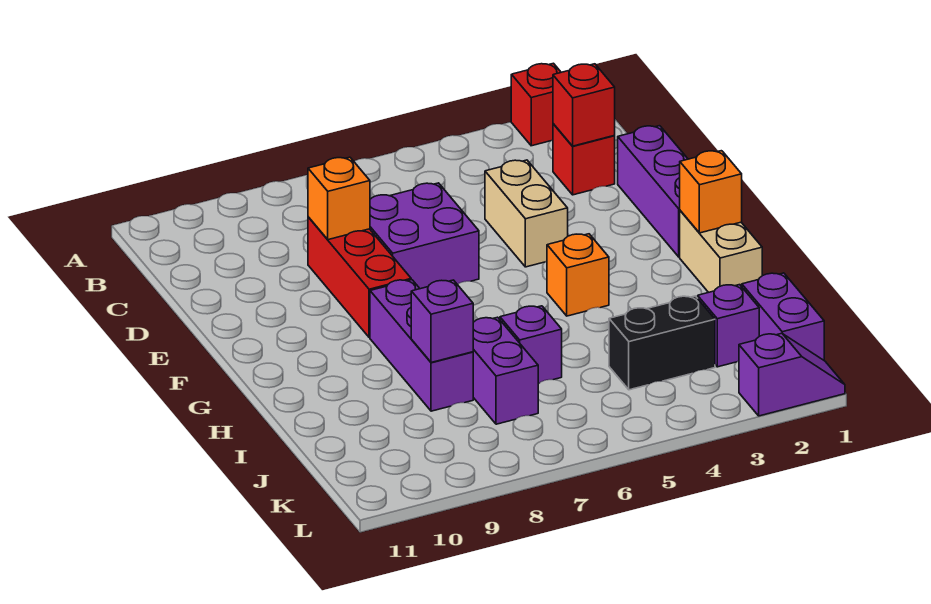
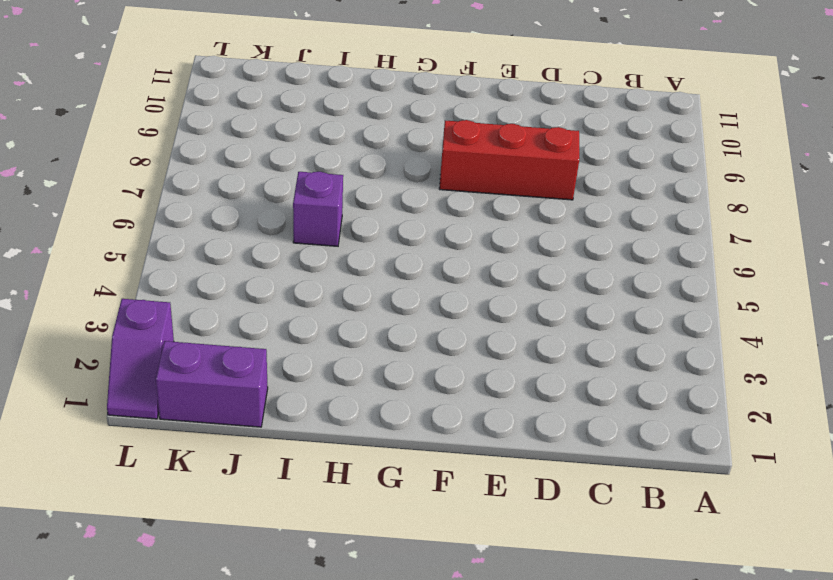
none -> red 1x1 brick [511,63,561,146]
none -> red 1x1 brick [553,124,615,195]
none -> purple 1x3 brick [618,126,688,257]

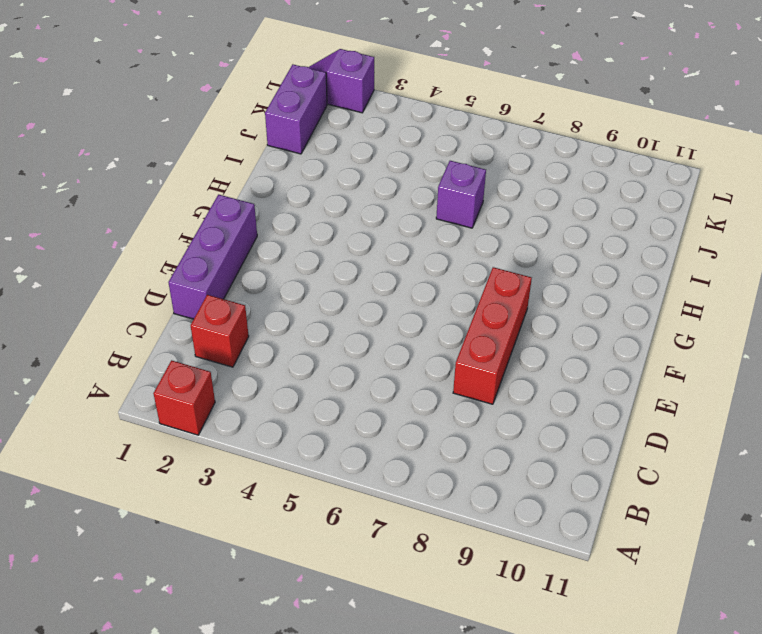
none -> tan 1x2 brick [485,160,568,267]
none -> purple 2x2 brick [370,183,479,289]
none -> tan 1x2 brick [680,211,762,292]

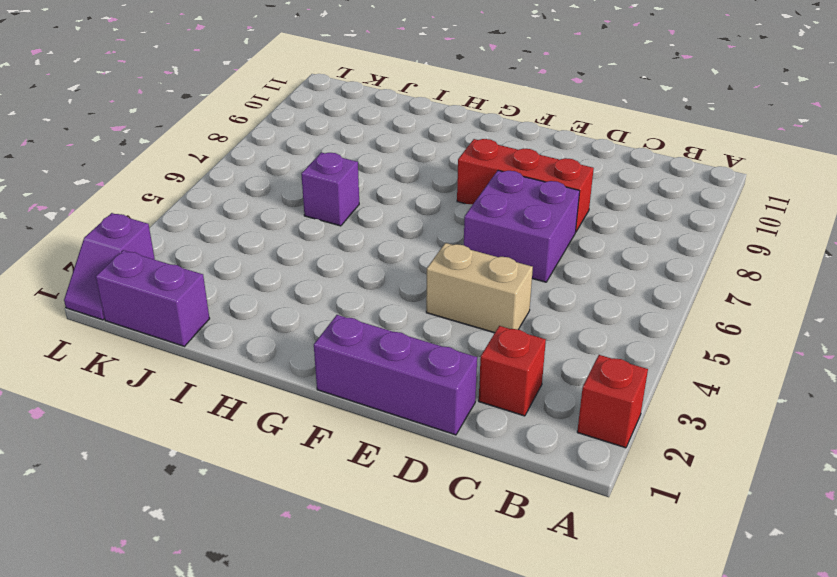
none -> tan 1x2 brick [680,211,762,292]
none -> orange 1x1 brick [547,234,609,316]
none -> purple 1x3 brick [370,280,473,411]

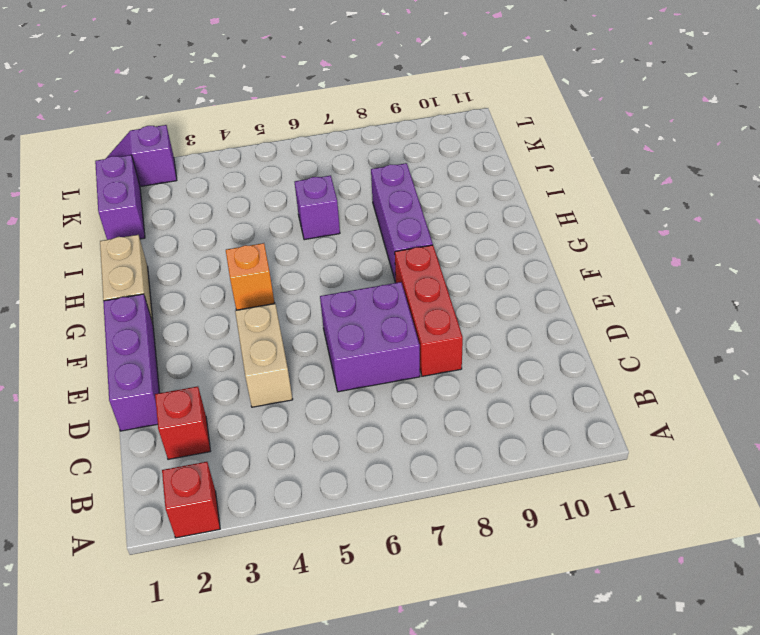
none -> purple 1x2 brick [473,317,538,424]
none -> purple 1x1 brick [698,285,759,367]
none -> black 1x2 brick [609,296,715,390]

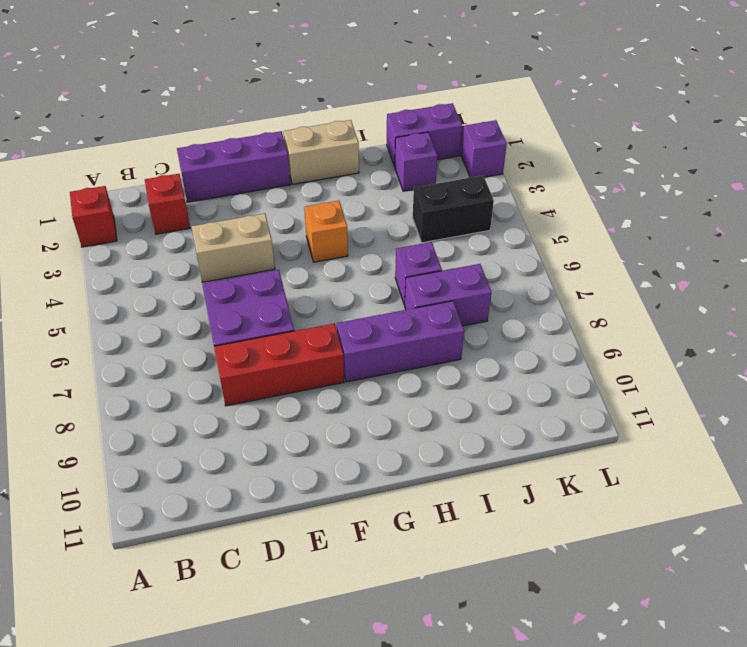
black 1x2 brick [413,176,494,243] -> black 1x2 brick turned to [609,296,715,390]
none -> red 1x1 brick [553,64,615,146]
none -> orange 1x1 brick [308,157,370,240]
none -> orange 1x1 brick [680,151,742,233]

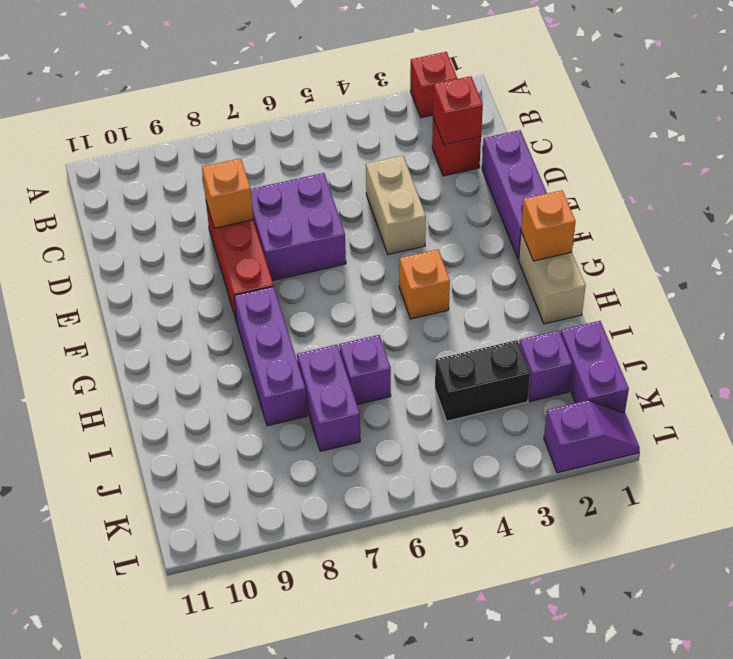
none -> purple 1x1 brick [411,280,473,363]

